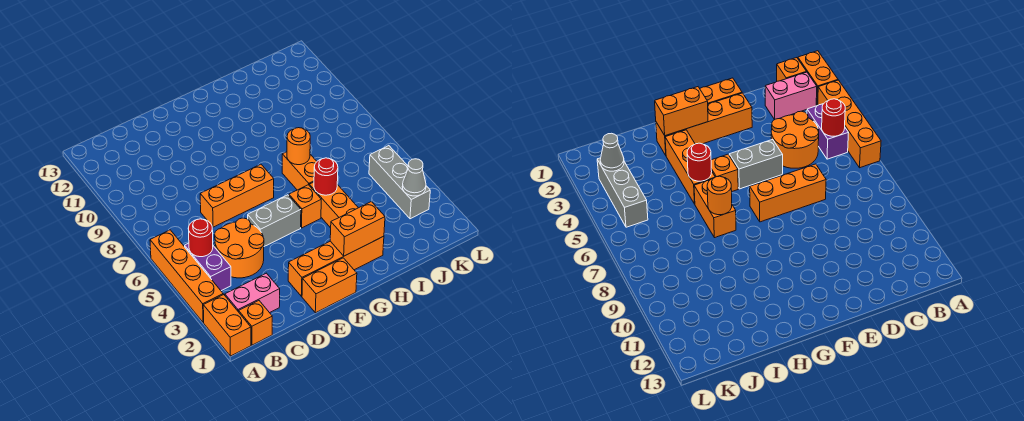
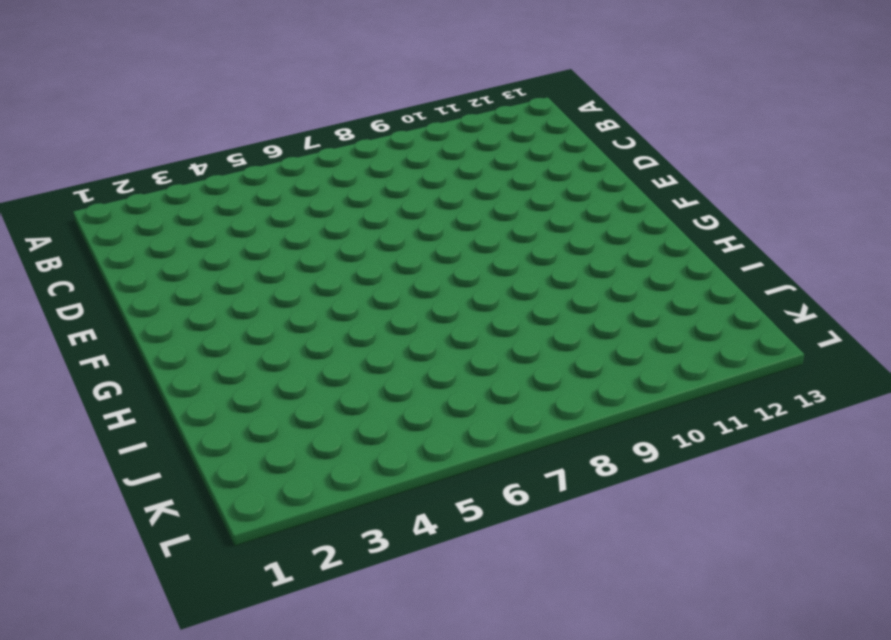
none -> orange 1x2 brick [203,294,251,356]
none -> orange 1x4 brick [150,230,223,323]
none -> orange 1x1 brick [239,301,272,345]

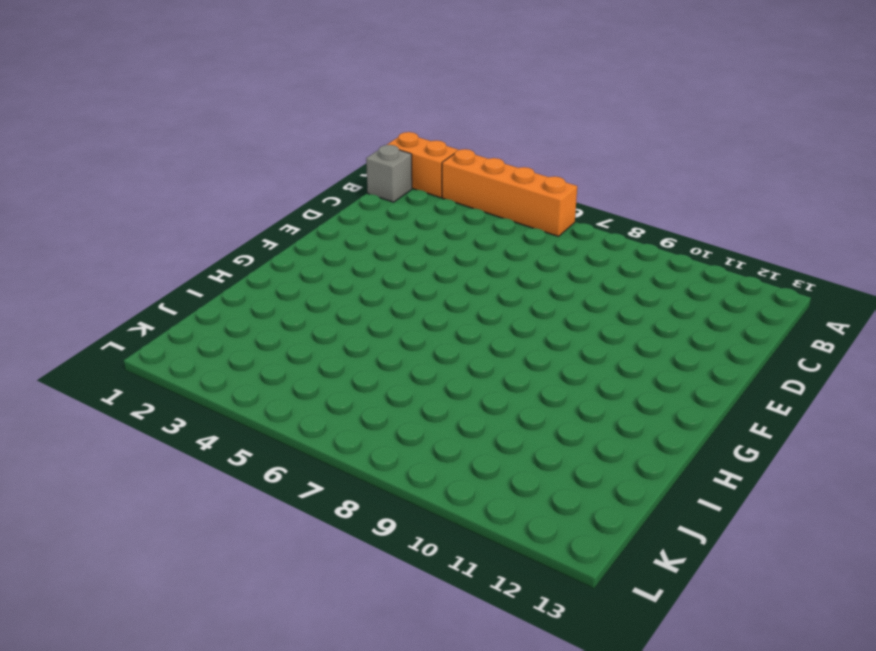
grey 1x1 brick [366,145,412,202] -> orange 1x1 brick [239,301,272,345]
none -> pink 1x2 brick [225,273,280,313]
none -> purple 1x2 brick [185,243,231,291]
none -> orange 2x2 round brick [215,218,264,278]

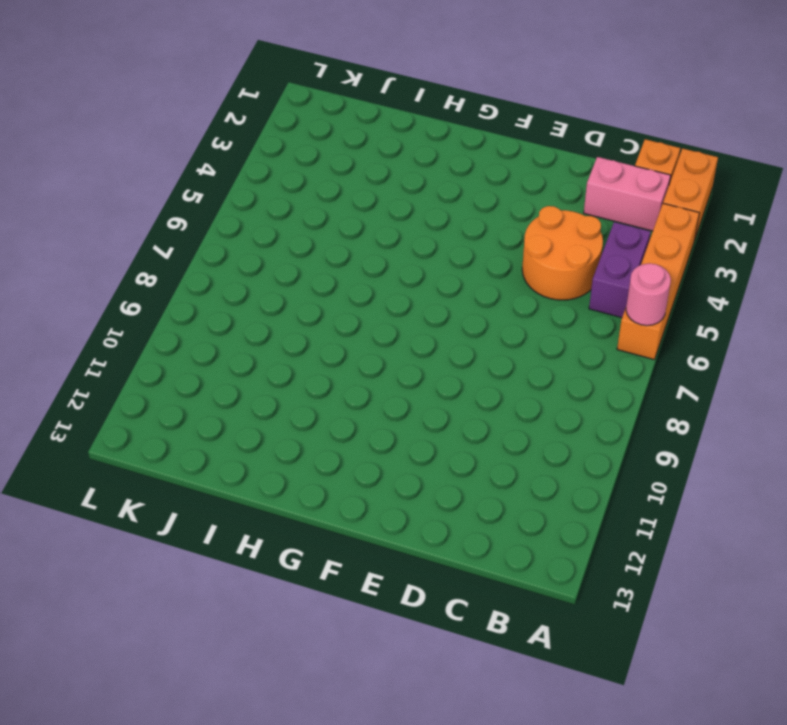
pink 1x1 round brick [626,263,671,326] -> none
none -> orange 1x3 brick [200,164,274,227]
none -> orange 1x2 brick [302,258,357,313]
none -> orange 1x4 brick [288,236,384,296]

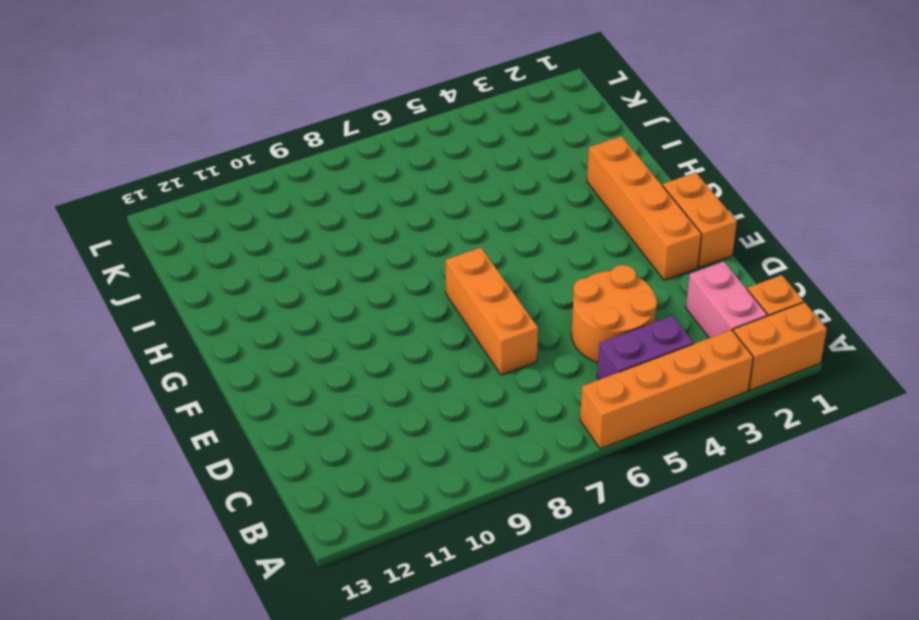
none -> grey 1x2 brick [248,195,301,246]
none -> orange 1x1 brick [289,185,321,228]
none -> orange 1x3 brick [309,182,358,228]

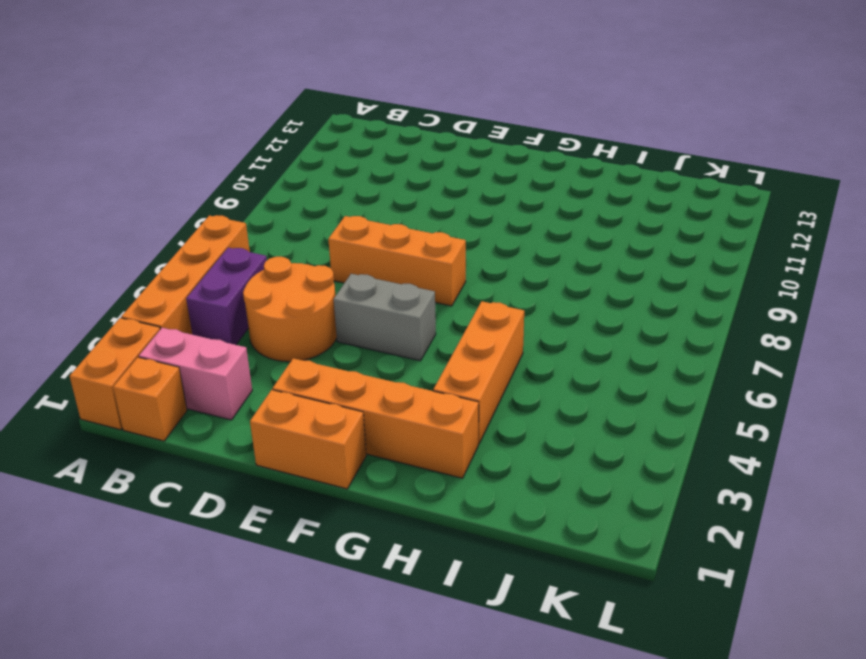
none -> orange 1x1 brick [289,185,321,228]
none -> orange 1x2 brick [282,152,317,190]
none -> grey 1x3 brick [369,146,430,219]

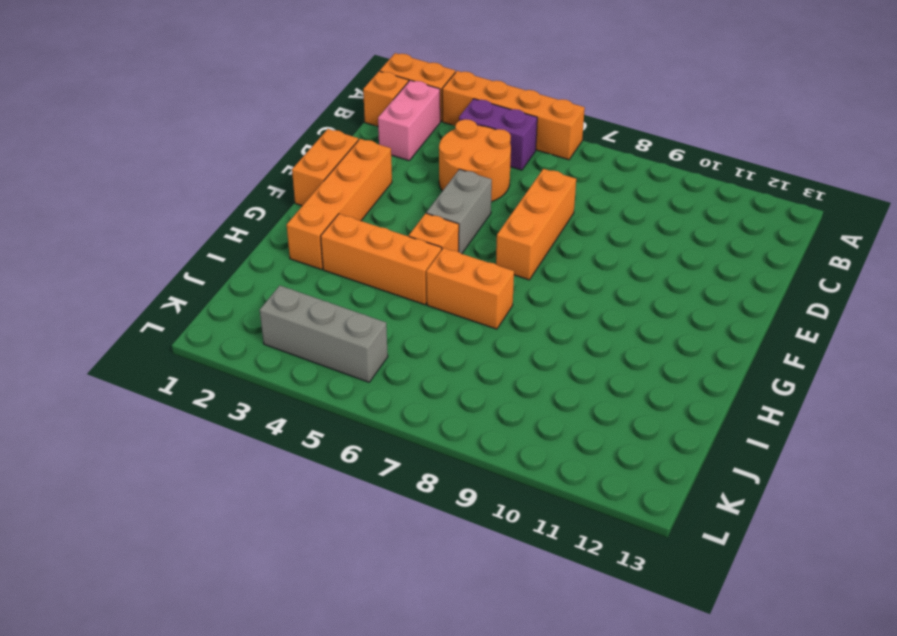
none -> red 1x1 round brick [188,219,213,257]
none -> orange 1x2 brick [330,202,385,256]
none -> red 1x1 round brick [314,158,338,195]

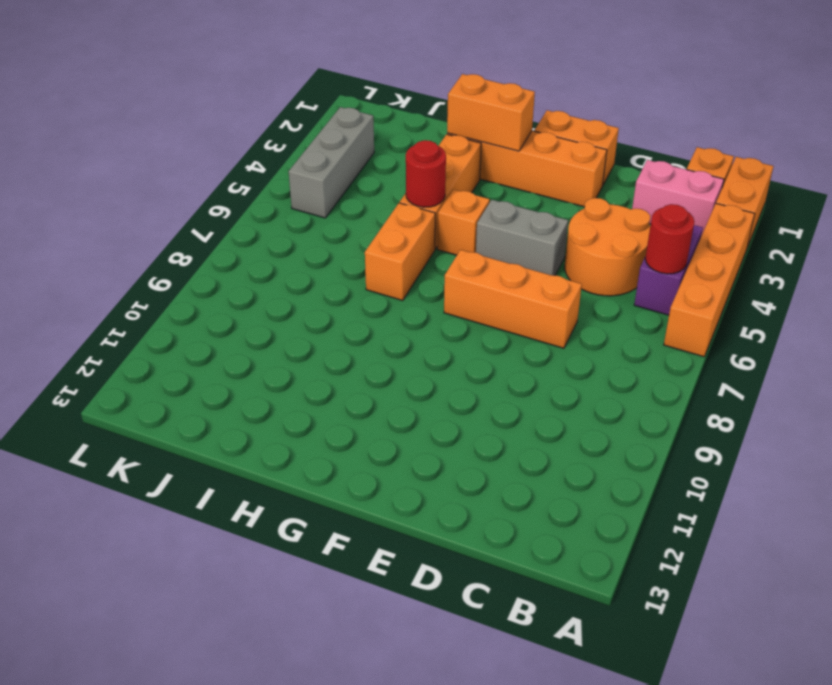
none -> orange 1x1 round brick [287,128,310,165]
none -> grey 1x1 cone [402,159,426,196]

